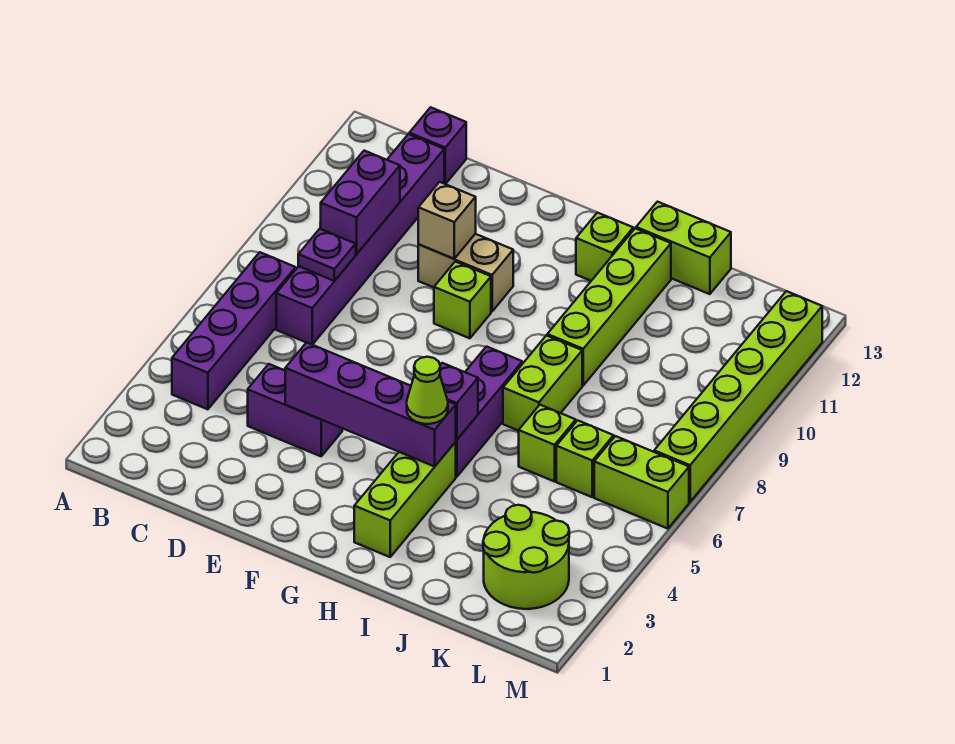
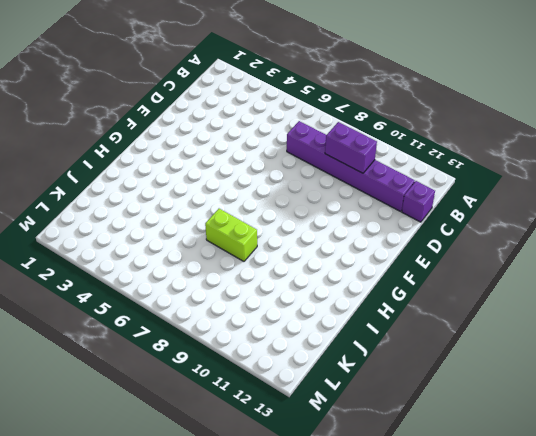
none -> purple 1x4 brick [172,252,296,409]
none -> purple 1x2 brick [248,364,342,456]
none -> tan 1x2 brick [418,234,513,312]

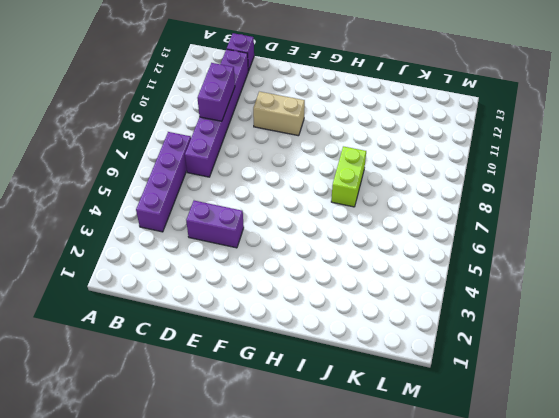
none -> lime 1x1 brick [434,262,491,338]
none -> lime 1x3 brick [354,442,456,557]
none -> purple 1x3 brick [456,347,522,477]

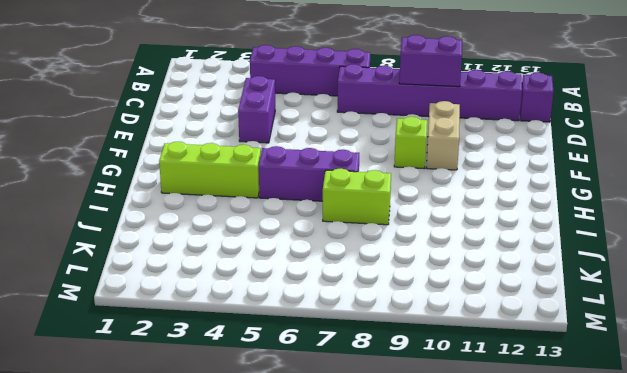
none -> lime 1x1 brick [576,213,633,281]
none -> lime 1x4 brick [547,228,671,385]
none -> lime 1x2 brick [636,202,731,294]

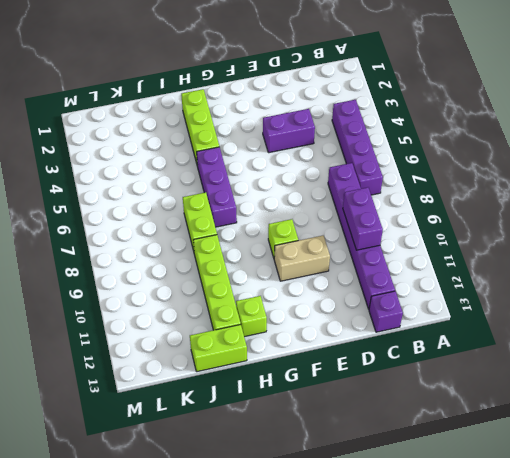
none -> lime 1x1 brick [519,405,576,482]
none -> lime 2x2 round brick [483,505,569,609]
none -> lime 1x1 brick [556,420,614,497]

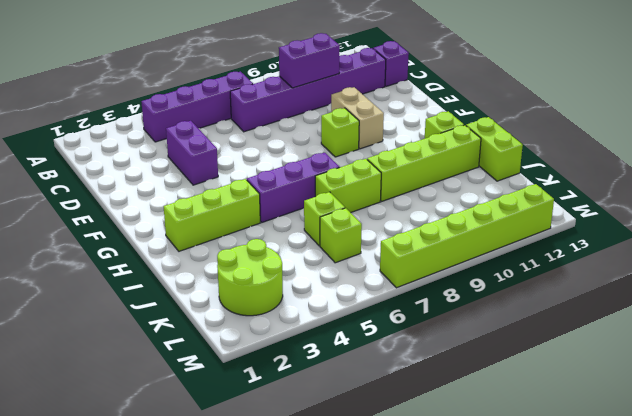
none -> lime 1x2 brick [594,436,689,529]
none -> purple 1x1 plate [298,229,356,281]
none -> purple 1x4 brick [285,342,456,466]

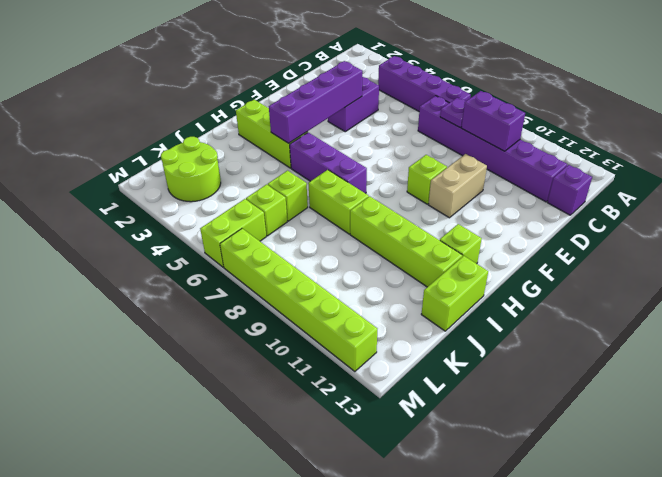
none -> tan 1x1 brick [418,182,476,259]
none -> purple 1x1 brick [440,363,478,440]
none -> lime 1x1 cone [407,357,448,424]

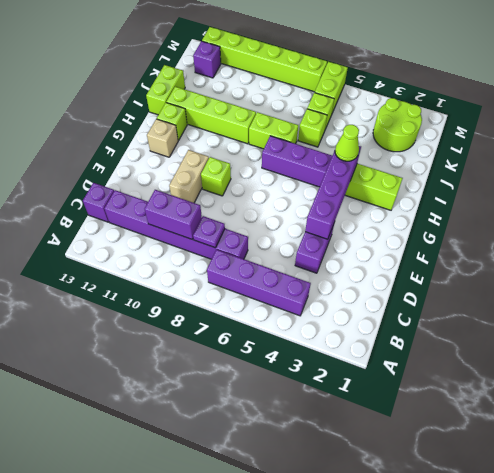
tan 1x1 brick [147,119,178,157] -> tan 1x1 brick moved to [418,182,476,259]
purple 1x1 brick [193,41,221,78] -> purple 1x1 brick moved to [440,363,478,440]

